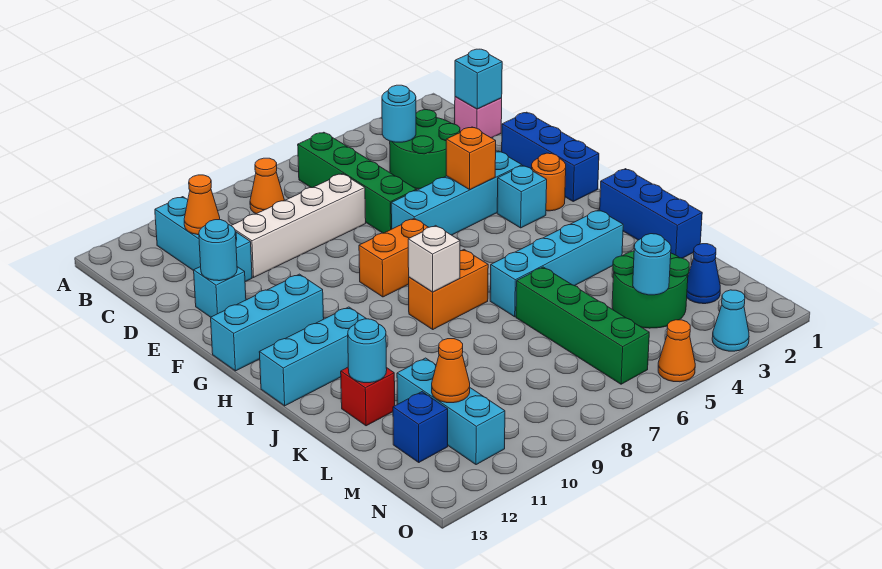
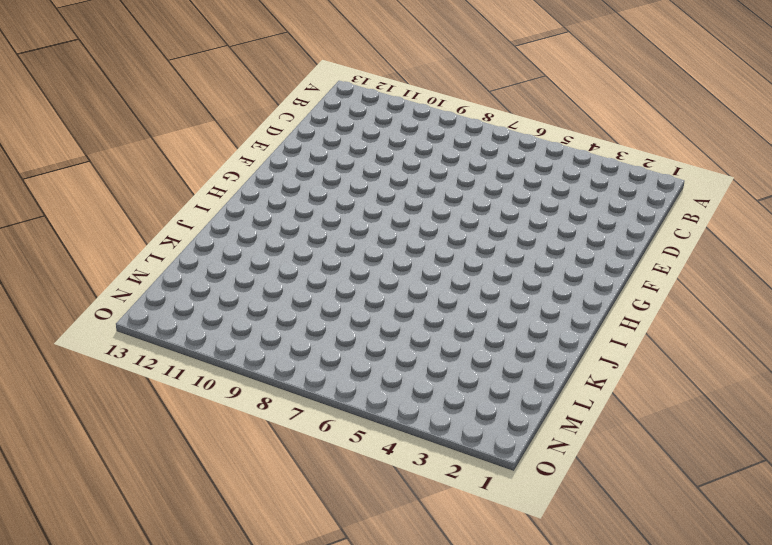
none -> green 1x4 brick [298,132,417,233]
none -> orange 1x1 cone [250,158,284,214]
none -> cyan 1x3 brick [155,197,252,282]
none -> pink 1x1 brick [455,97,502,138]

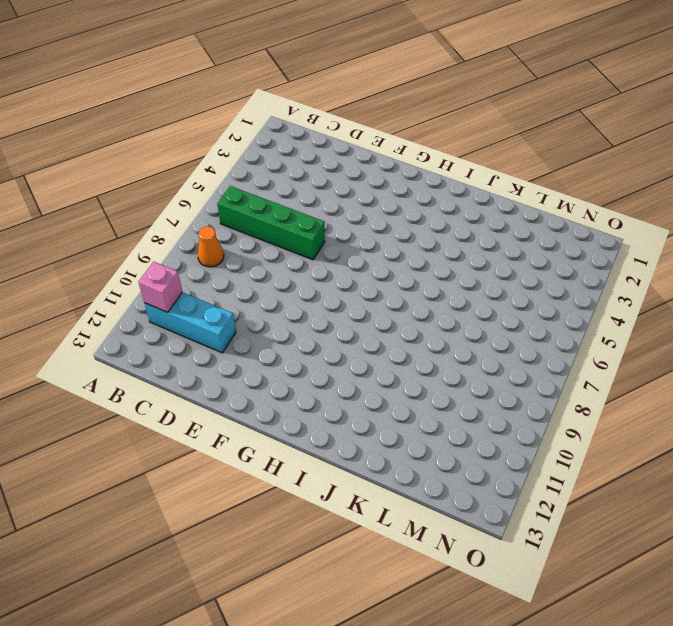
pink 1x1 brick [138,262,182,312] -> pink 1x1 brick moved to [455,97,502,138]
none -> green 2x2 round brick [390,110,460,189]
none -> white 1x4 brick [231,174,366,277]
none -> blue 1x3 brick [502,112,599,201]
none -> cyan 1x1 brick [194,267,246,317]

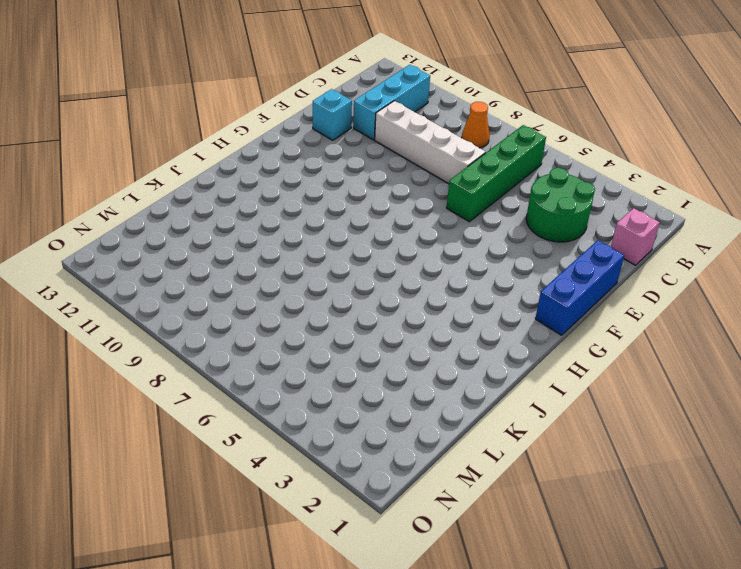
none -> cyan 1x4 brick [391,151,522,235]
none -> orange 1x1 round brick [532,153,566,211]
none -> cyan 1x1 brick [497,166,547,228]
none -> orange 1x2 brick [359,218,429,297]

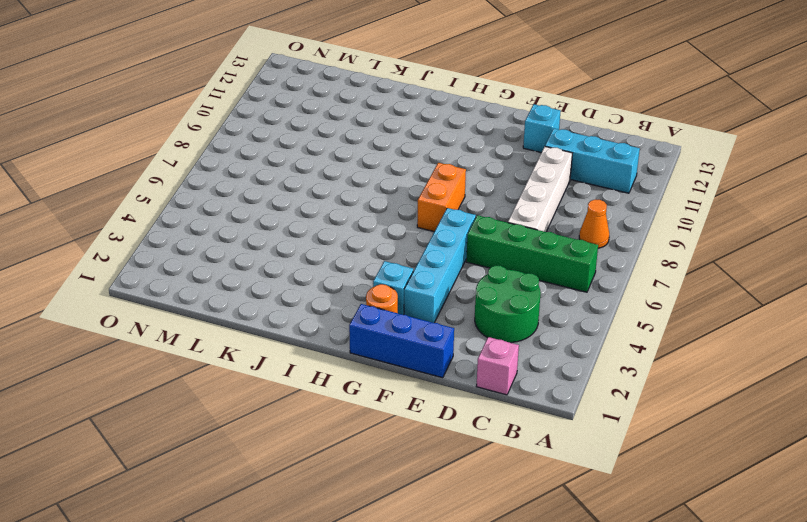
none -> cyan 1x3 brick [211,274,324,371]
none -> blue 1x3 brick [600,169,702,258]
none -> orange 1x2 brick [409,250,488,329]
none -> cyan 1x3 brick [259,307,366,406]

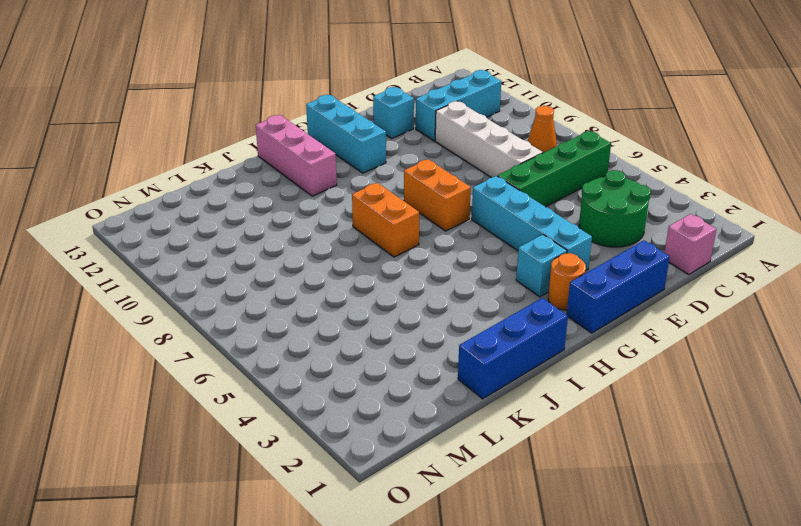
pink 1x3 brick [256,115,337,196] -> cyan 1x3 brick [259,307,366,406]
none -> cyan 1x4 brick [490,210,623,317]
none -> green 1x4 brick [516,267,649,384]
none -> red 1x1 brick [341,367,395,426]
none -> green 2x2 round brick [612,251,689,328]

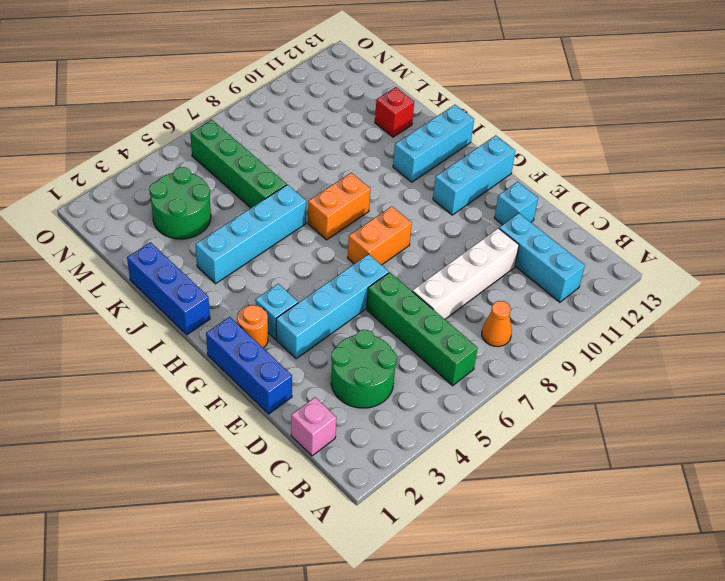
none -> cyan 1x3 brick [397,358,505,465]
none -> blue 1x1 cone [687,244,720,304]
none -> blue 1x1 brick [393,392,448,462]
none -> cyan 1x1 cone [712,290,749,351]

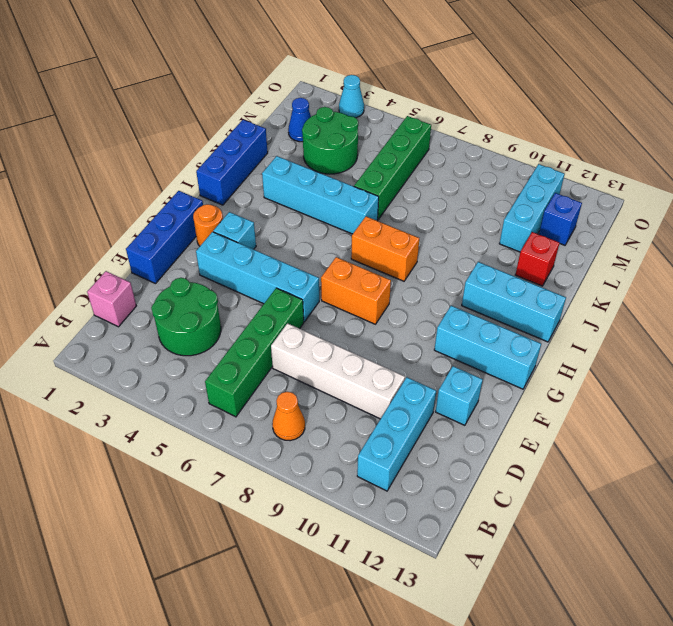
none -> orange 1x1 cone [658,320,695,382]
none -> cyan 1x1 brick [455,49,502,109]
none -> cyan 1x1 round brick [382,85,416,142]
none -> orange 1x1 cone [184,175,220,235]

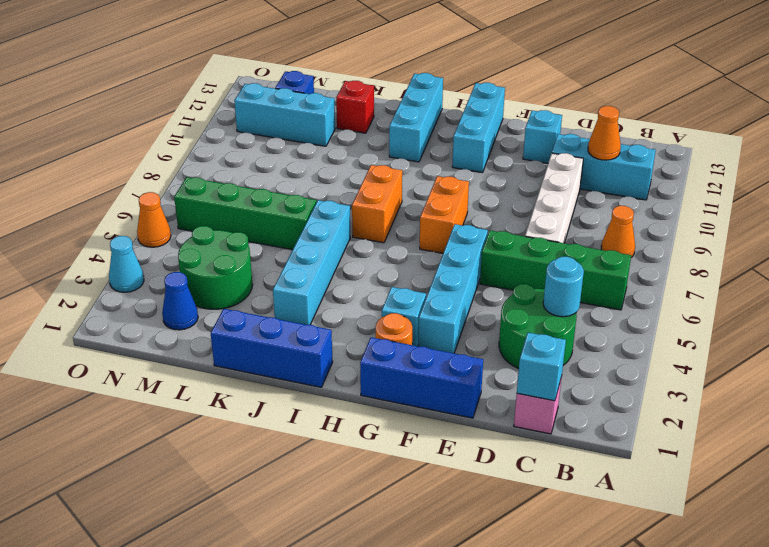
none -> cyan 1x1 round brick [199,220,237,281]
none -> orange 1x1 brick [446,127,496,190]
none -> white 1x1 brick [408,226,460,292]
none -> cyan 1x1 round brick [348,319,387,383]

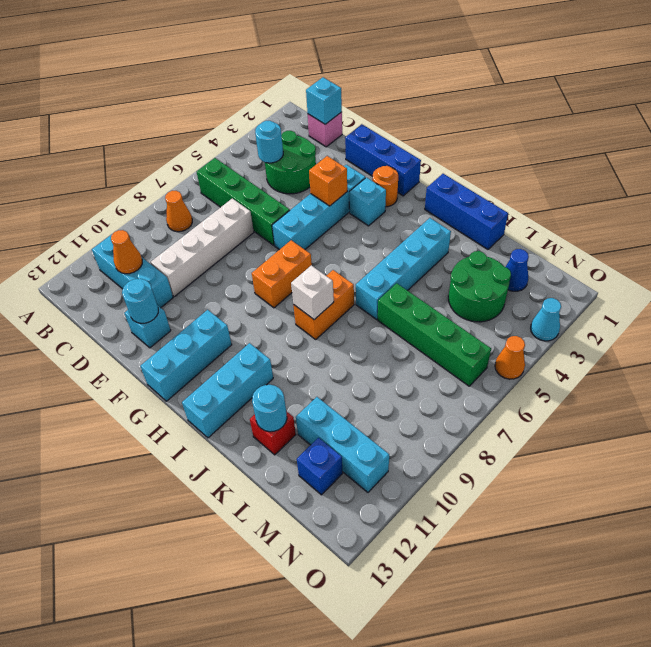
none -> cyan 1x1 round brick [633,234,671,295]
none -> orange 1x1 cone [432,339,470,403]

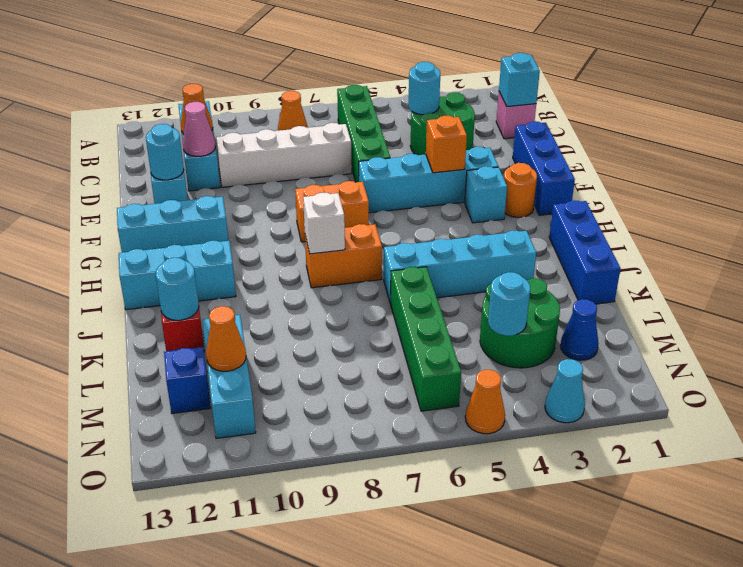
pink 1x1 cone [183,102,216,156] -> none

